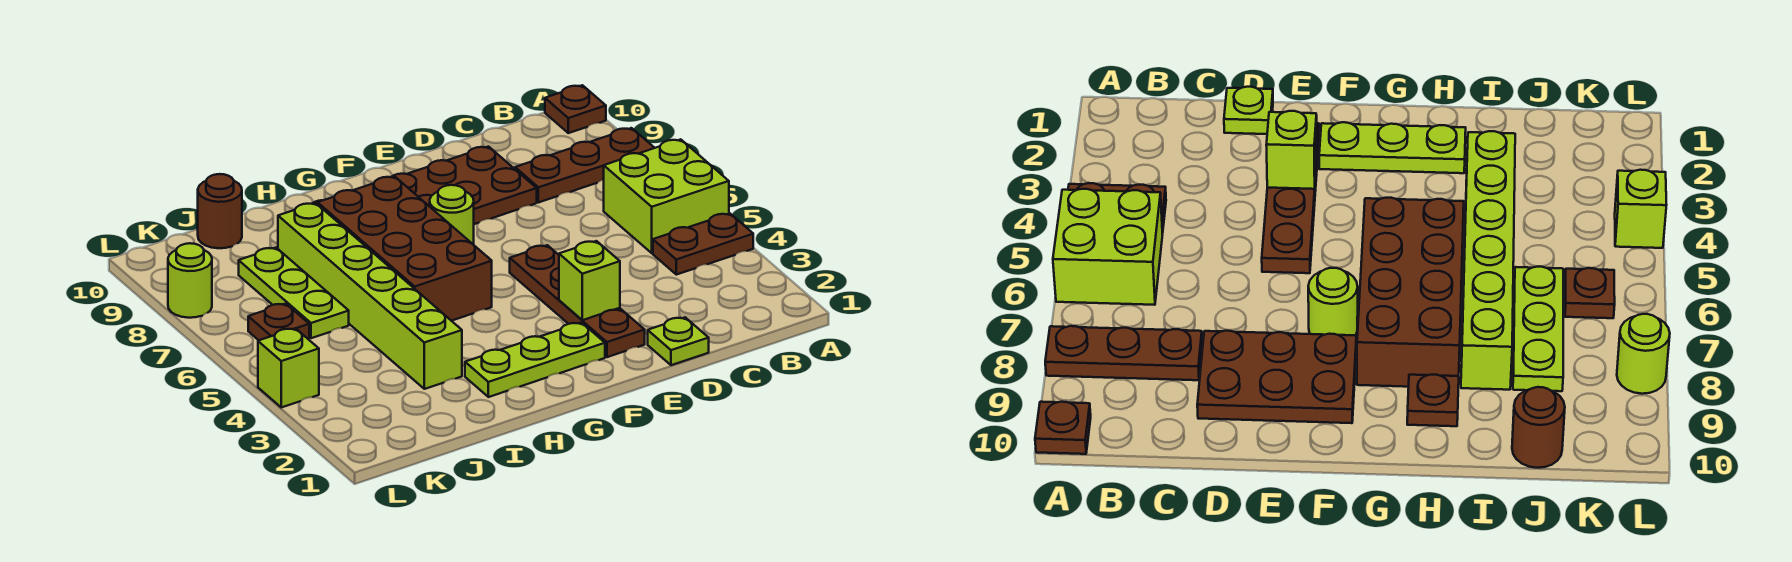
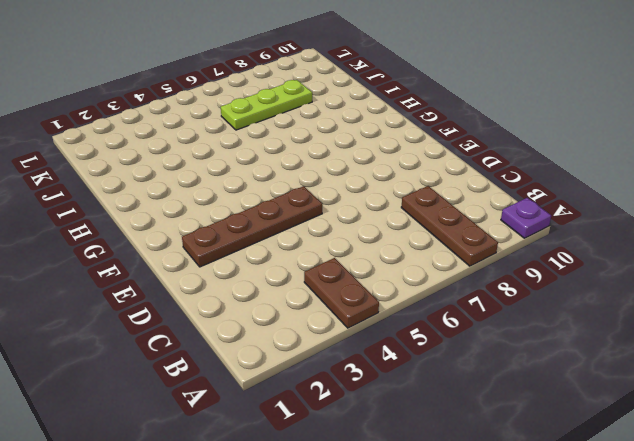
purple 1x1 plate [501,198,551,238] -> brown 1x1 plate [545,85,606,133]
none -> lime 2x2 brick [604,139,729,253]
none -> lime 1x1 plate [648,317,709,365]
none -> brown 2x3 plate [392,147,537,224]

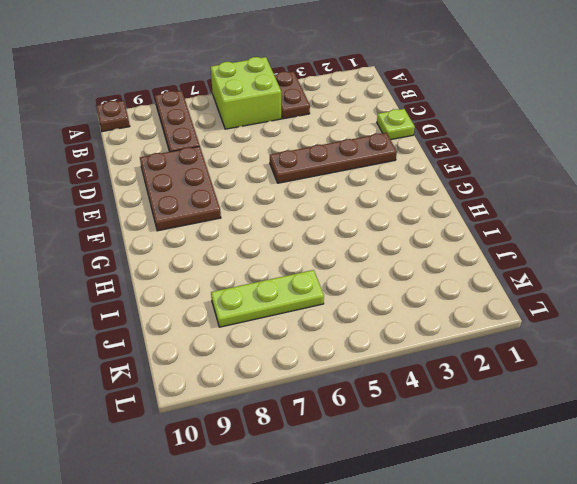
none -> lime 1x3 plate [465,323,605,397]
none -> lime 1x1 round brick [430,185,474,245]
none -> brown 2x4 brick [318,176,492,321]

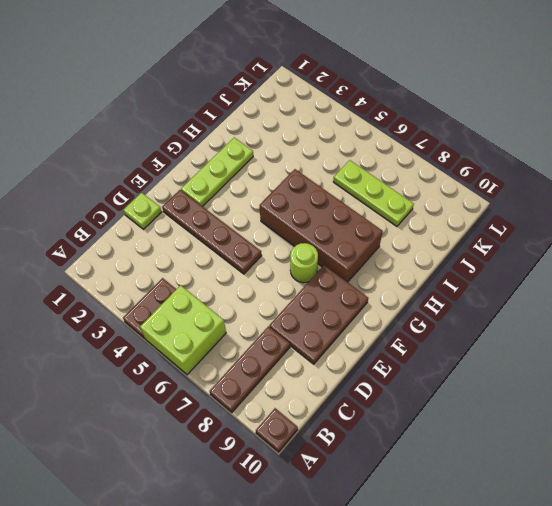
none -> brown 1x1 plate [1407,375,1459,426]
none -> lime 1x6 brick [278,203,462,389]
none -> brown 1x1 round brick [198,174,242,248]

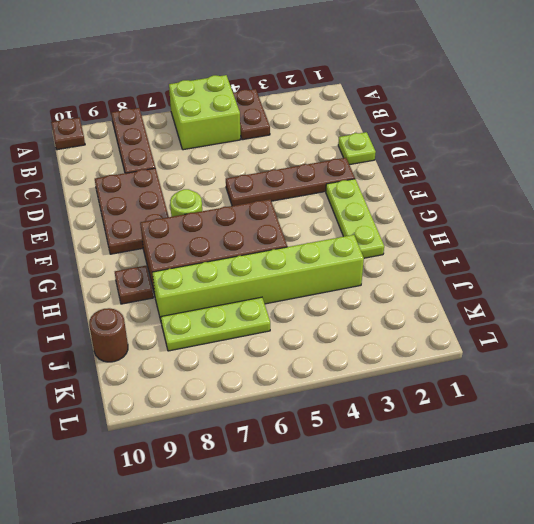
none -> brown 1x1 plate [248,304,309,340]
none -> lime 1x1 brick [258,328,319,407]
none -> lime 1x1 round brick [168,243,212,318]

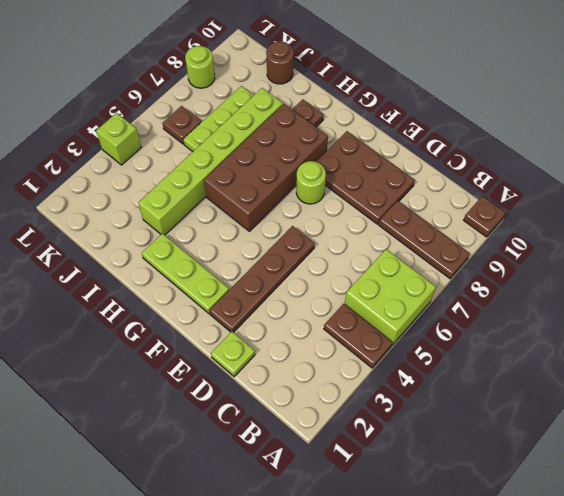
none -> lime 1x1 brick [559,241,620,320]

